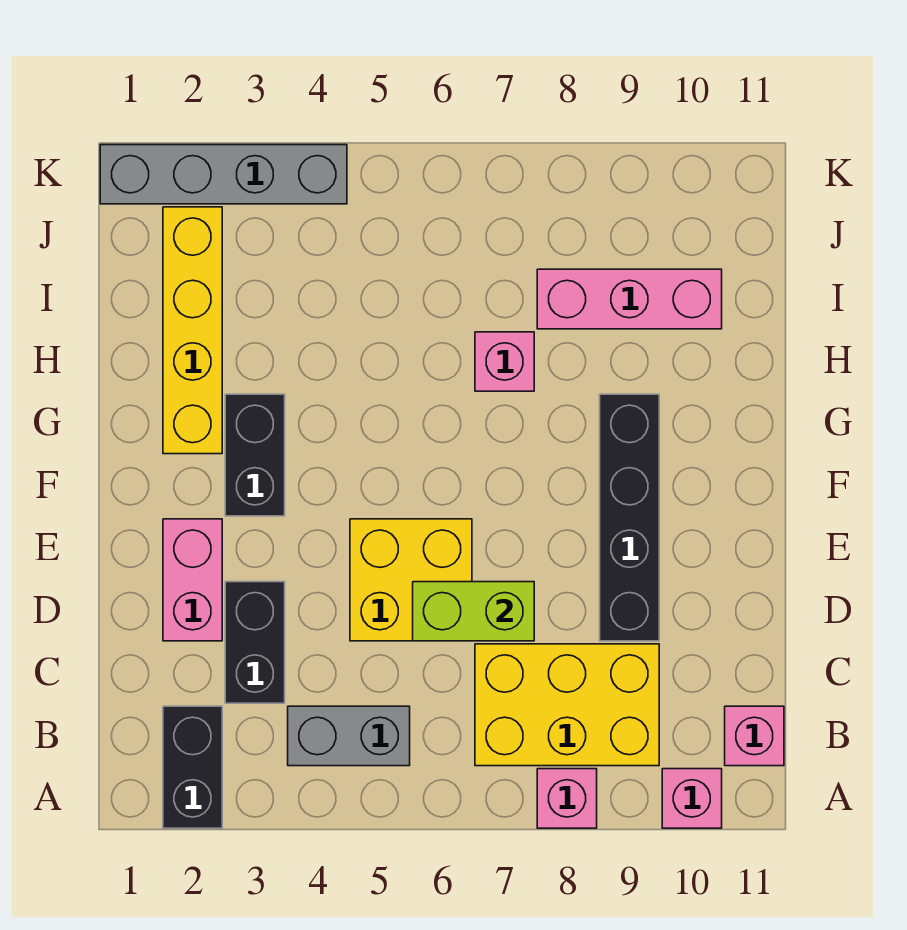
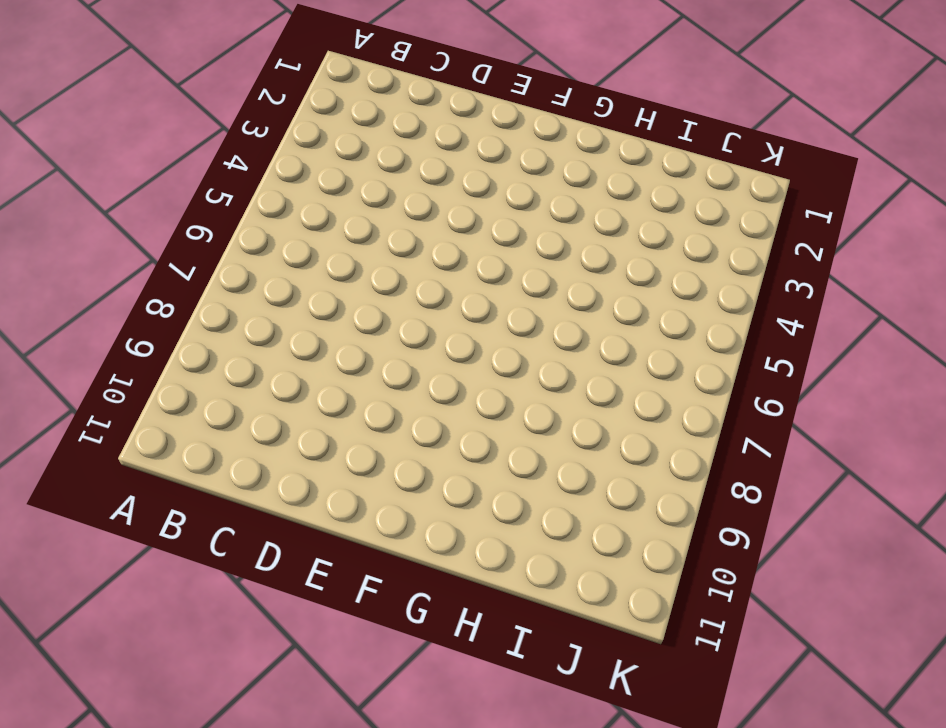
none -> black 1x2 brick [163,706,222,828]
none -> pink 1x1 brick [537,769,597,828]
none -> pink 1x1 brick [662,769,722,828]

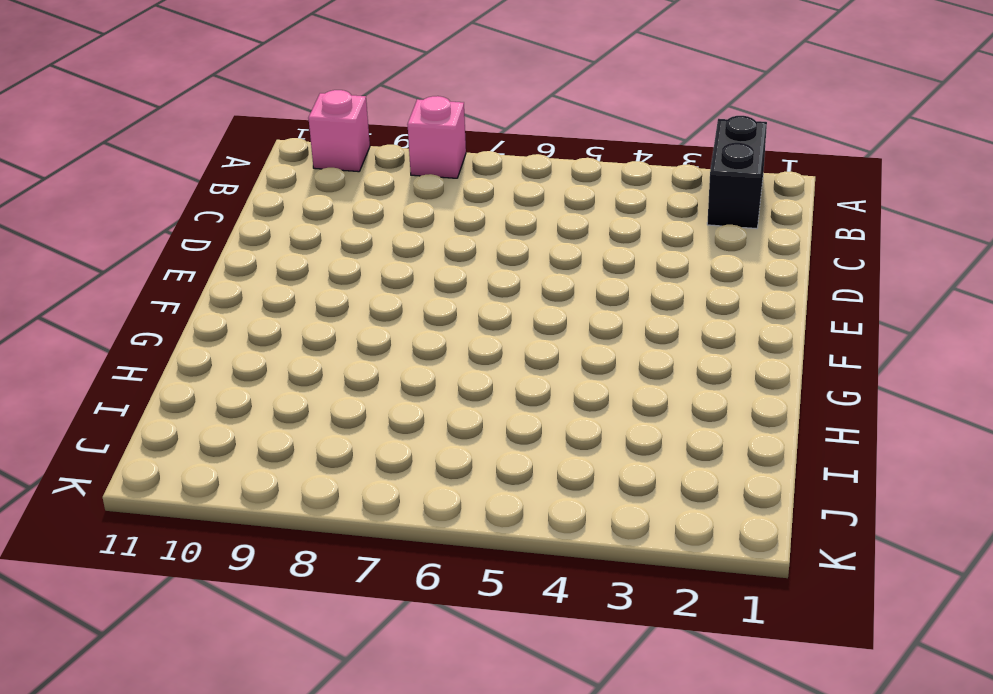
none -> grey 1x2 brick [288,706,410,766]
none -> yellow 2x3 brick [475,644,659,766]
none -> pink 1x1 brick [725,706,784,766]

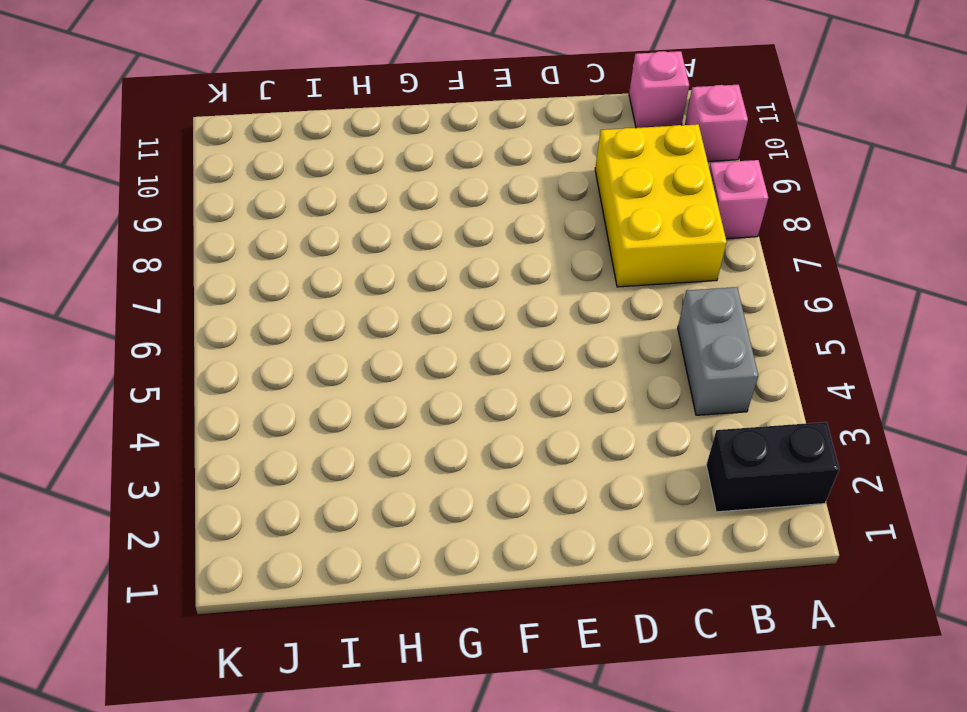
none -> black 1x2 brick [225,582,285,703]
none -> pink 1x2 brick [163,519,222,641]
none -> yellow 2x2 brick [350,519,472,641]

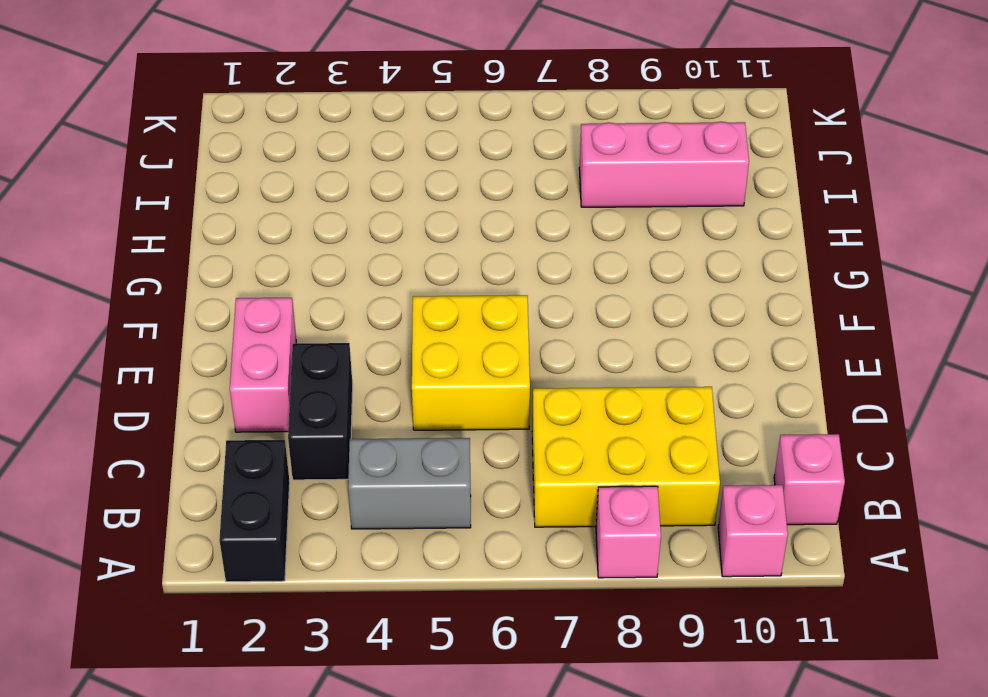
none -> black 1x4 brick [600,394,659,641]
none -> black 1x2 brick [225,394,285,516]
none -> yellow 1x4 brick [163,207,222,454]

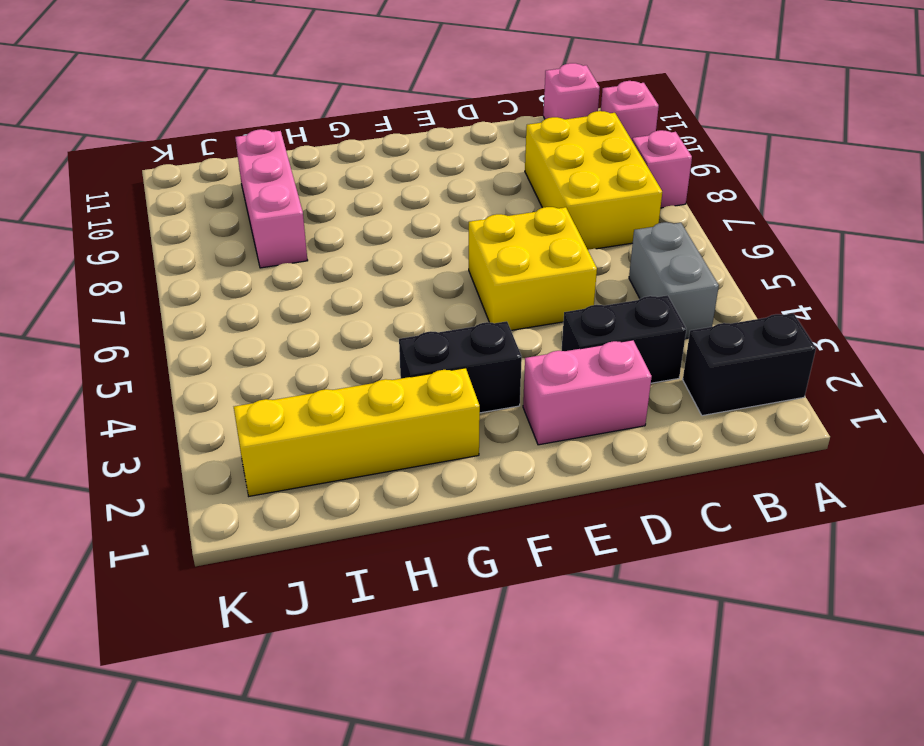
none -> black 1x4 brick [600,394,659,641]
none -> pink 1x1 brick [475,332,534,391]
none -> grey 1x4 brick [100,145,347,204]

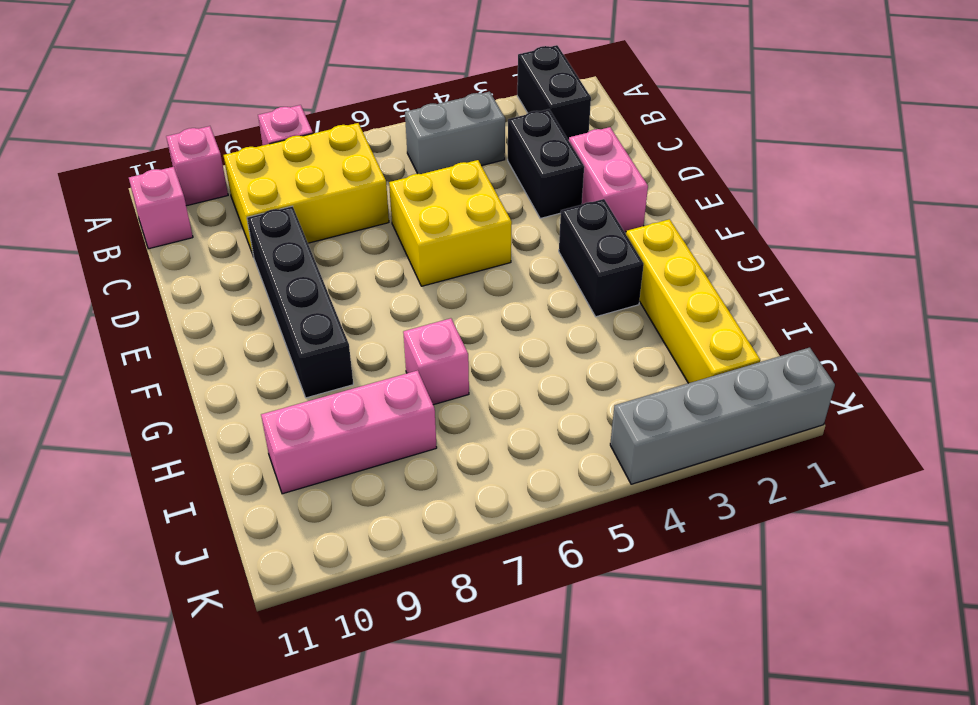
none -> lime 1x2 brick [413,582,534,641]

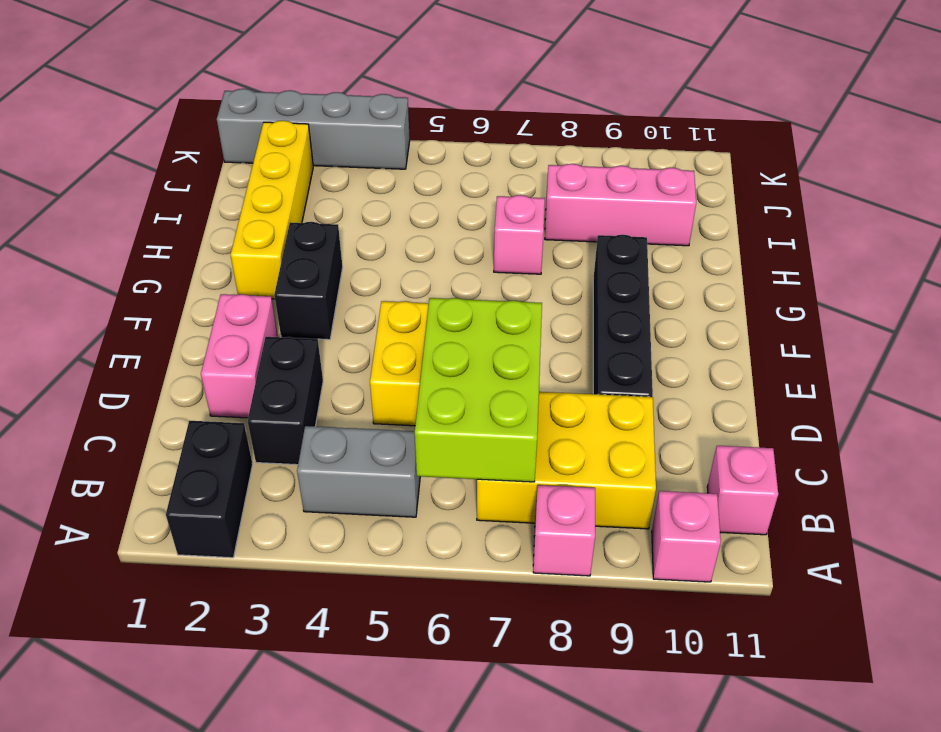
lime 2x3 brick [415,298,542,482] -> lime 1x2 brick [413,582,534,641]

